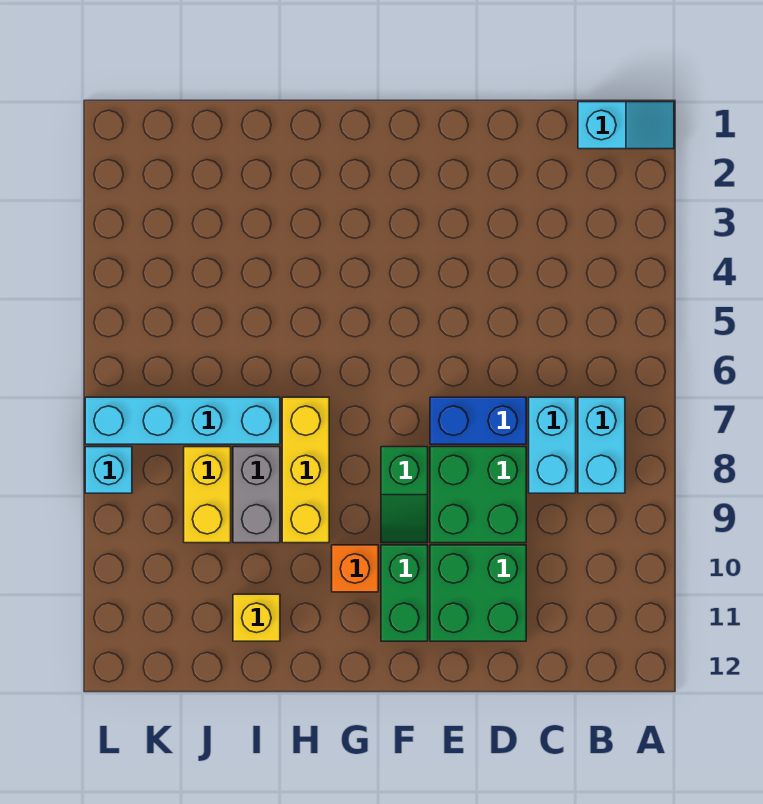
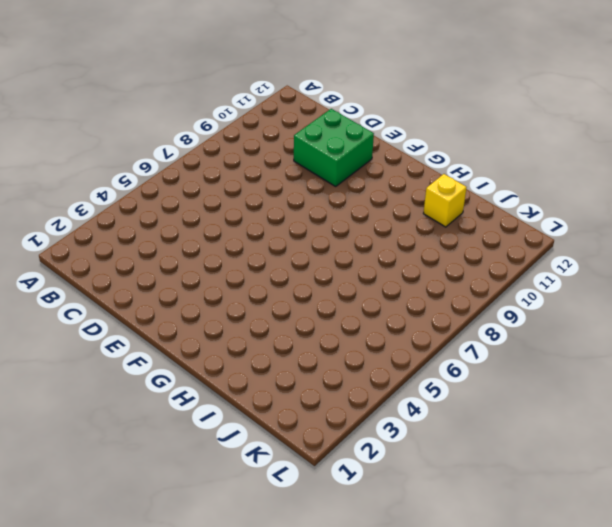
none -> cyan 1x2 slope [578,102,674,149]
none -> cyan 1x2 brick [578,397,625,493]
none -> cyan 1x2 brick [529,397,576,493]

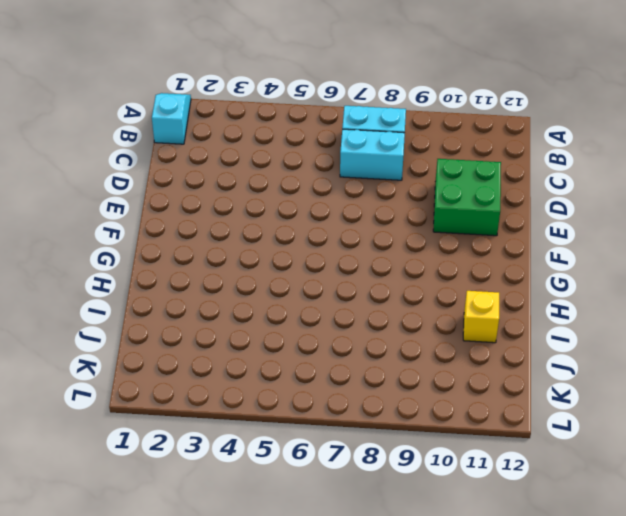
none -> blue 1x2 brick [430,397,526,444]
none -> green 2x2 brick [430,447,526,543]
none -> green 1x2 slope [381,447,428,543]

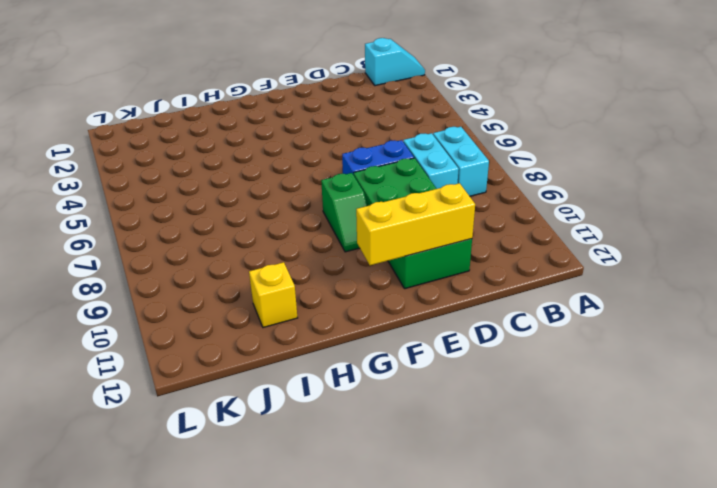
yellow 1x3 brick [356,183,475,265] -> yellow 1x3 brick turned to [282,397,329,543]
none -> green 1x2 brick [381,545,428,641]
none -> orange 1x1 brick [332,545,378,592]
none -> cyan 1x4 brick [85,397,280,444]

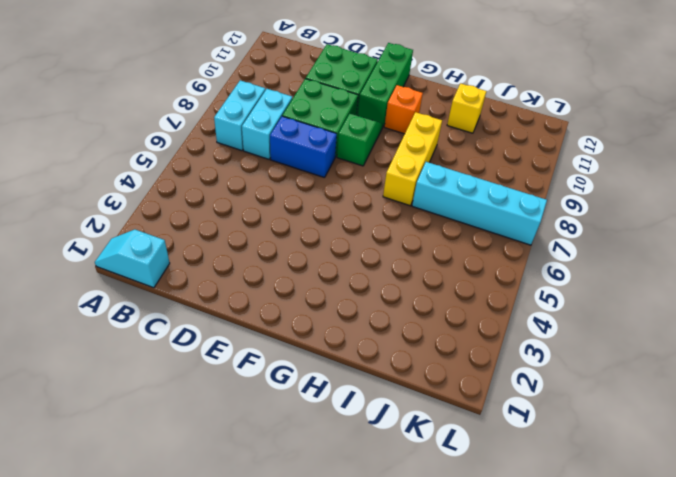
green 1x3 brick [358,43,413,126] -> green 1x2 brick [381,545,428,641]
none -> grey 1x2 brick [233,447,280,543]
none -> yellow 1x2 brick [184,447,231,543]
none -> cyan 1x1 brick [85,447,132,493]

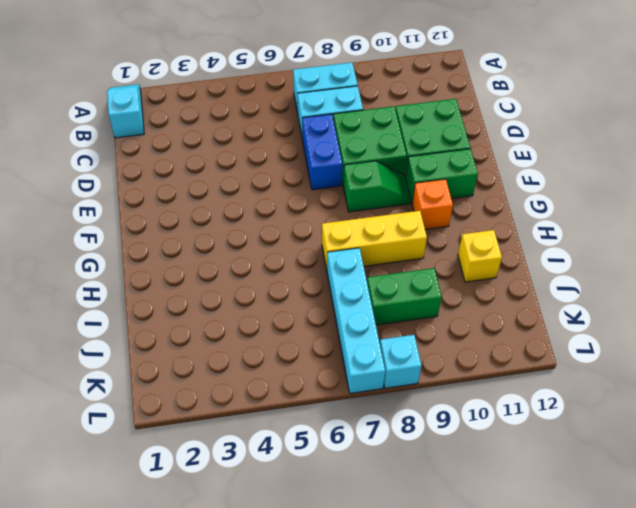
green 1x2 brick [367,268,442,325] -> yellow 1x2 brick [184,447,231,543]
none -> grey 1x2 brick [233,447,280,543]

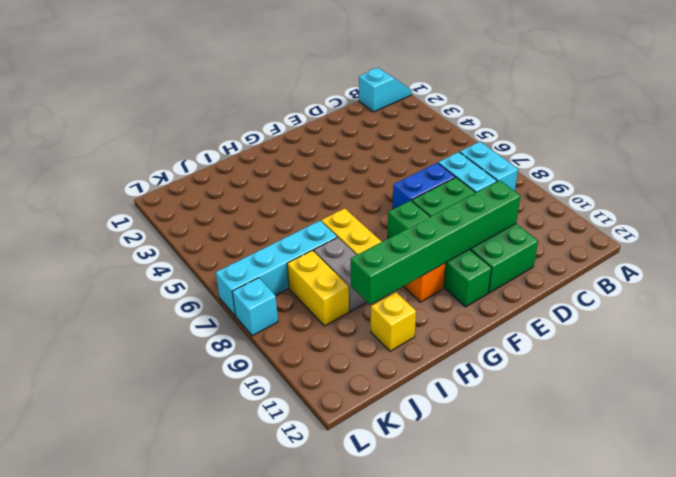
green 1x6 brick [351,180,520,304] -> none

